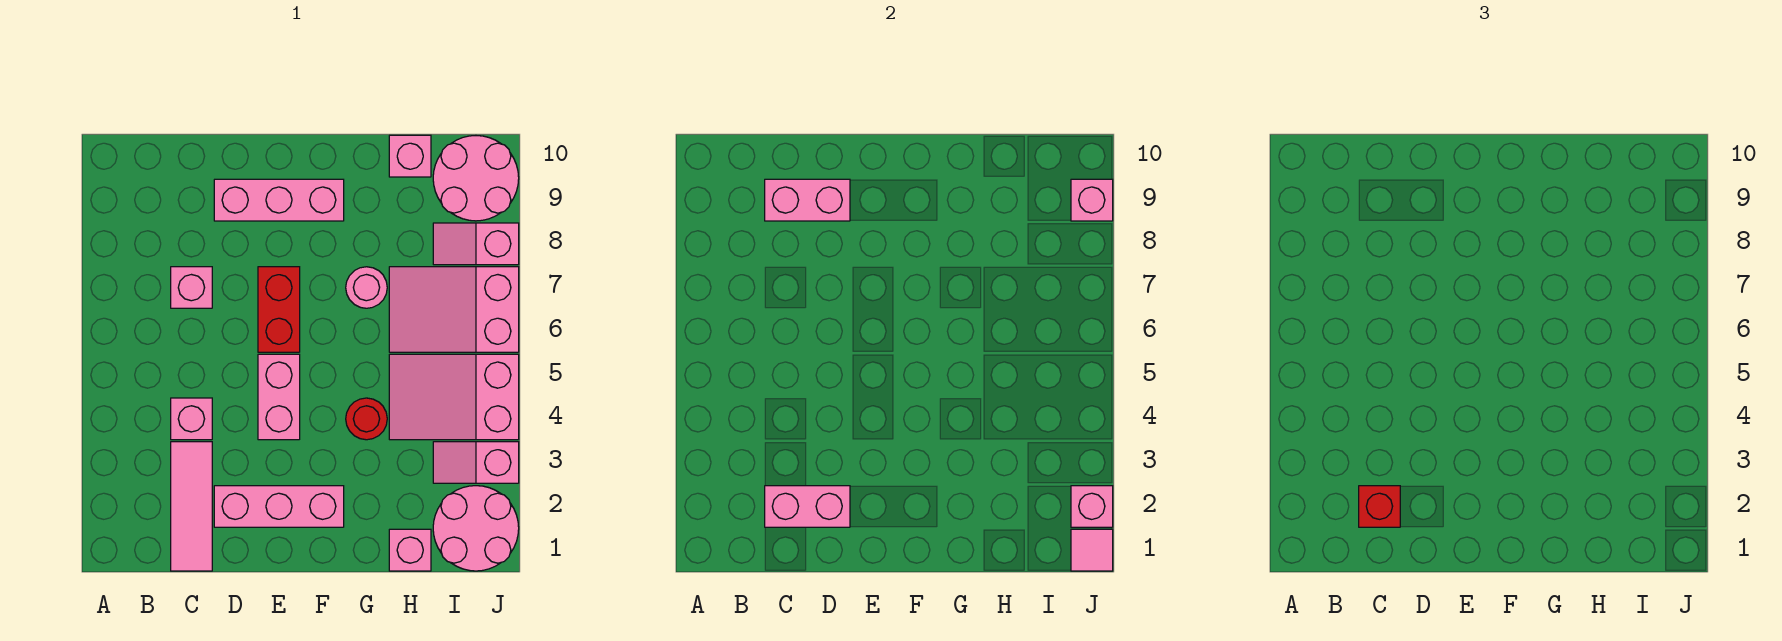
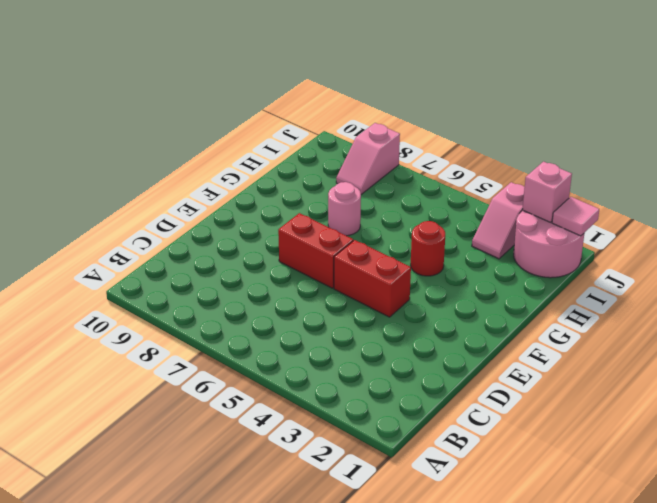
red 1x2 brick [334,240,411,317] -> pink 1x2 brick [258,354,300,440]
none -> pink 1x3 tile [171,442,212,571]
none -> pink 1x1 brick [171,398,212,440]
none -> pink 1x1 brick [171,267,212,308]

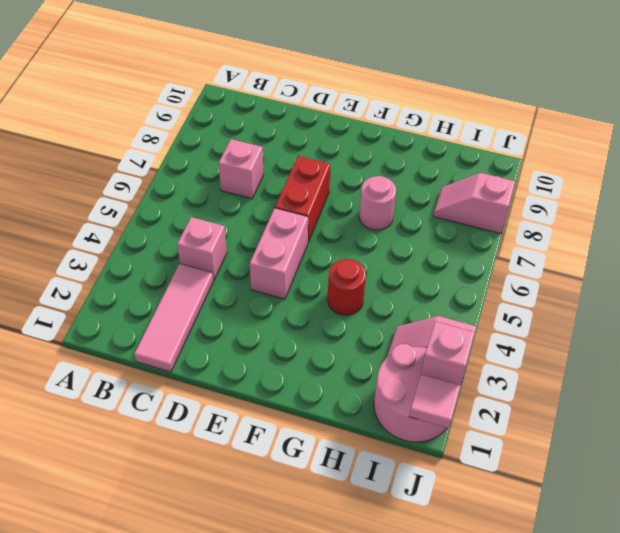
none -> pink 1x3 brick [214,486,344,527]
none -> pink 1x3 brick [214,179,344,221]
none -> pink 1x1 brick [389,529,431,571]

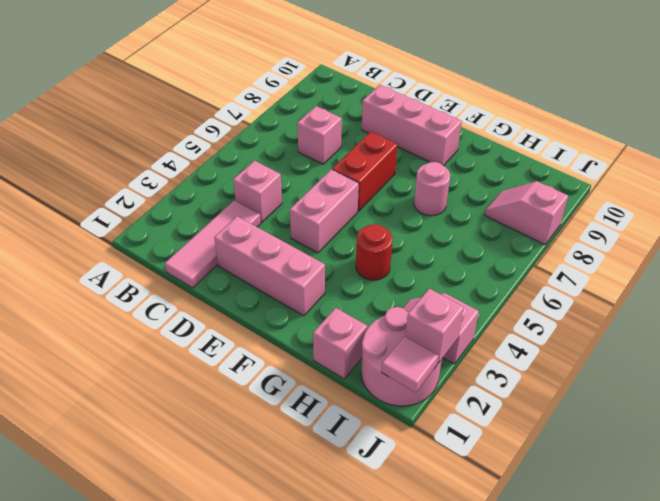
none -> pink 2x3 slope [389,354,519,440]
none -> pink 2x3 slope [389,267,519,352]
none -> pink 1x1 brick [389,135,431,177]

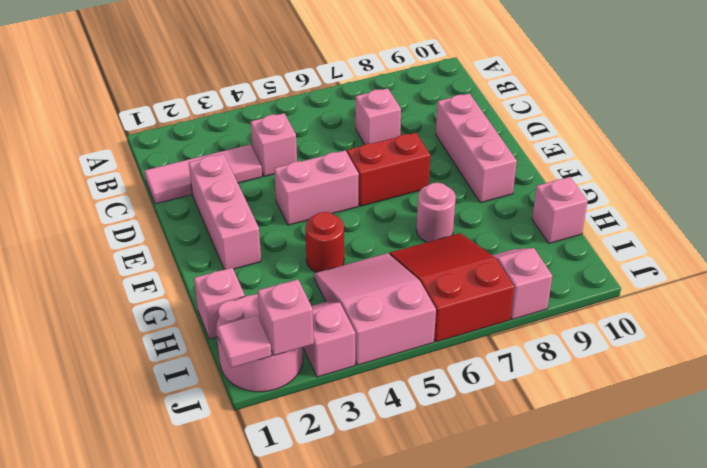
red 2x3 slope [389,233,514,342] -> pink 2x3 slope [389,267,519,352]
none -> pink 2x2 round brick [433,136,519,221]
none -> pink 1x2 brick [765,486,850,527]
none -> pink 1x2 brick [765,179,850,221]

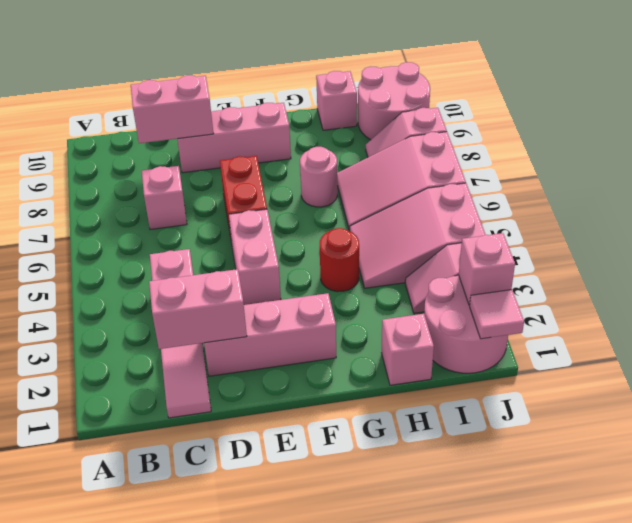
none -> pink 1x1 brick [1071,179,1113,221]
none -> red 1x1 brick [1359,486,1400,527]

